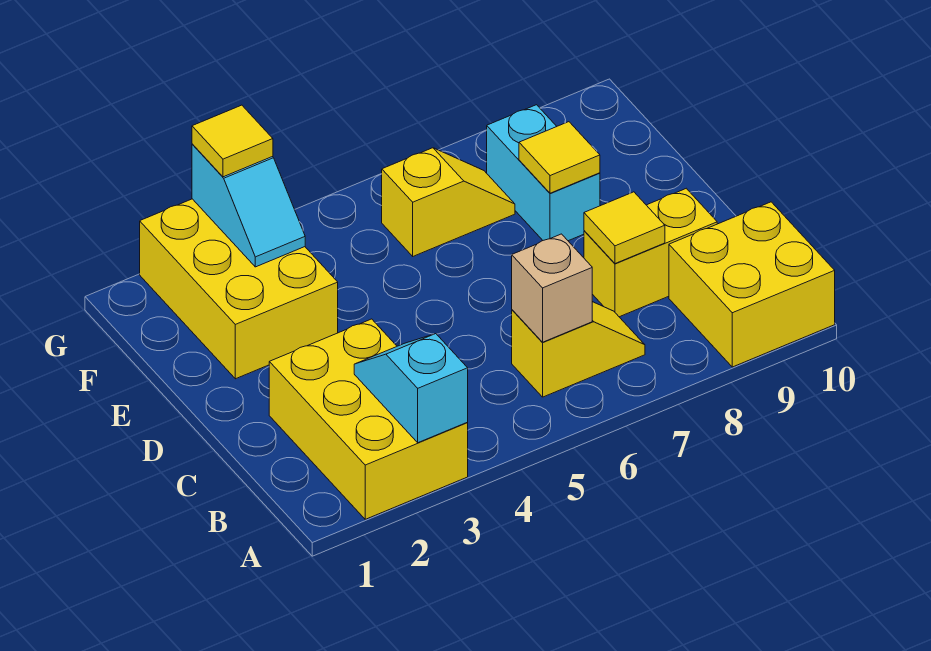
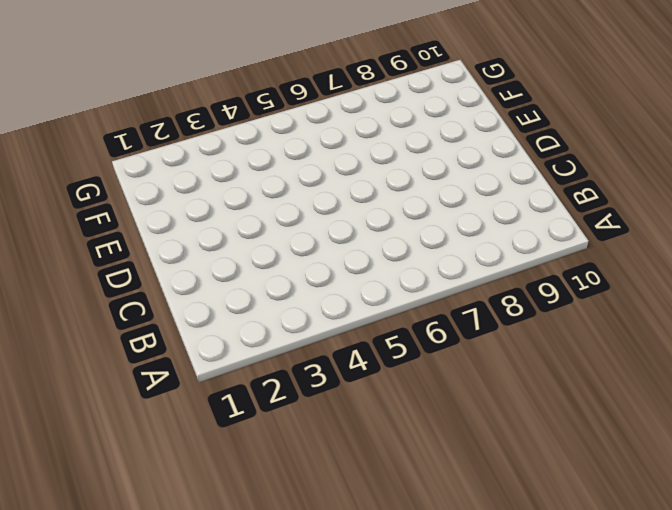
none -> yellow 2x3 brick [269,319,468,519]
none -> yellow 2x2 brick [669,202,835,367]
none -> yellow 1x2 slope [512,302,645,397]

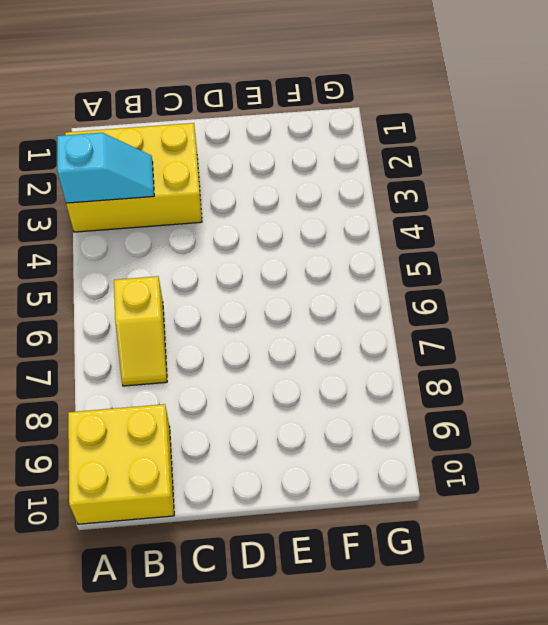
none -> yellow 1x2 brick [584,188,717,317]
none -> yellow 2x3 brick [140,199,338,379]
none -> cyan 1x2 brick [487,105,600,241]

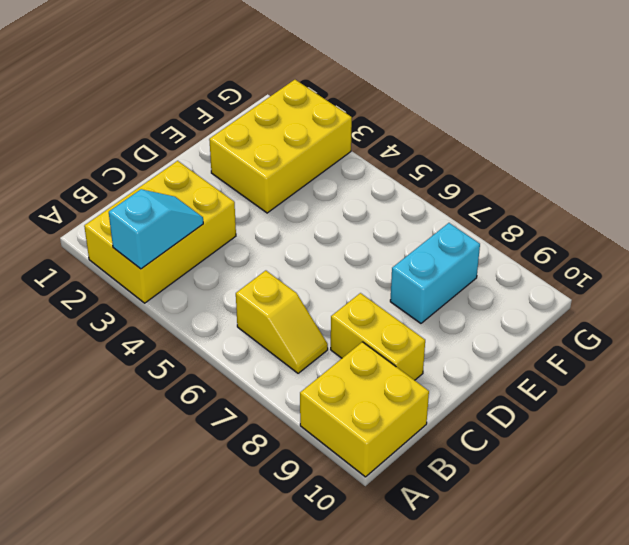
none -> yellow 1x2 slope [382,148,515,256]
none -> tan 1x1 brick [512,234,592,342]
none -> yellow 1x1 tile [584,192,665,264]

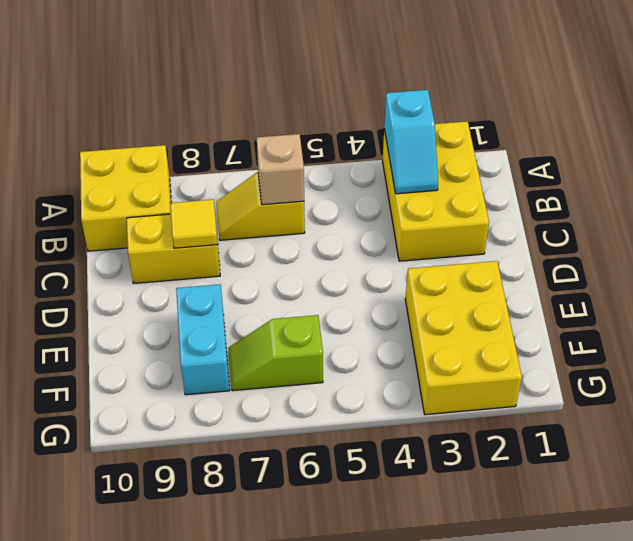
lime 1x2 slope [228,315,323,391] -> yellow 1x2 slope [382,148,515,256]
none -> yellow 1x1 tile [519,122,600,193]
none -> cyan 1x2 slope [192,144,305,267]
none -> yellow 1x1 tile [192,105,273,177]

